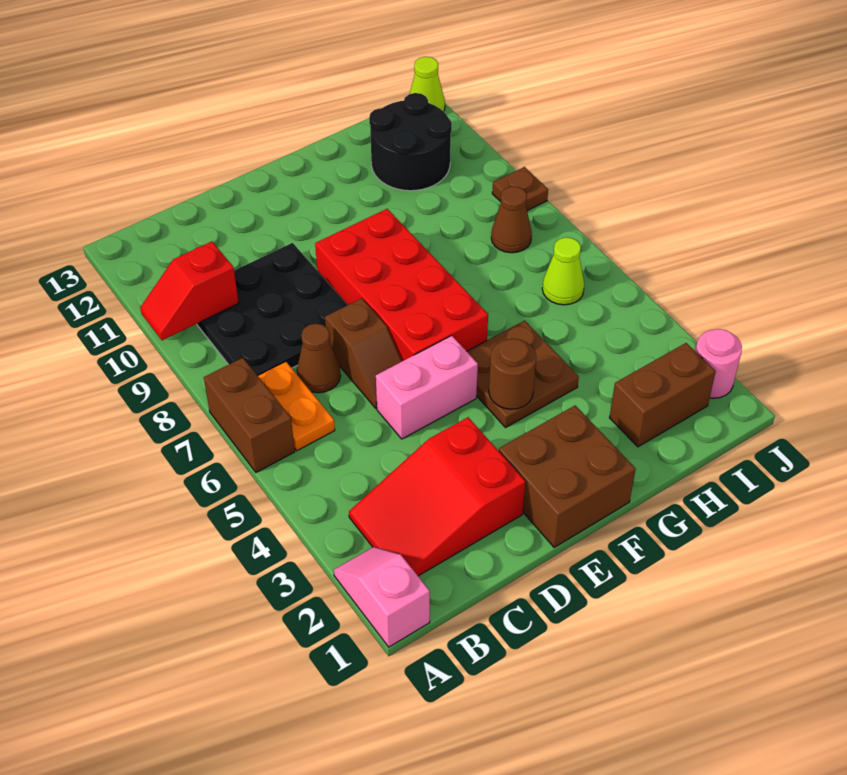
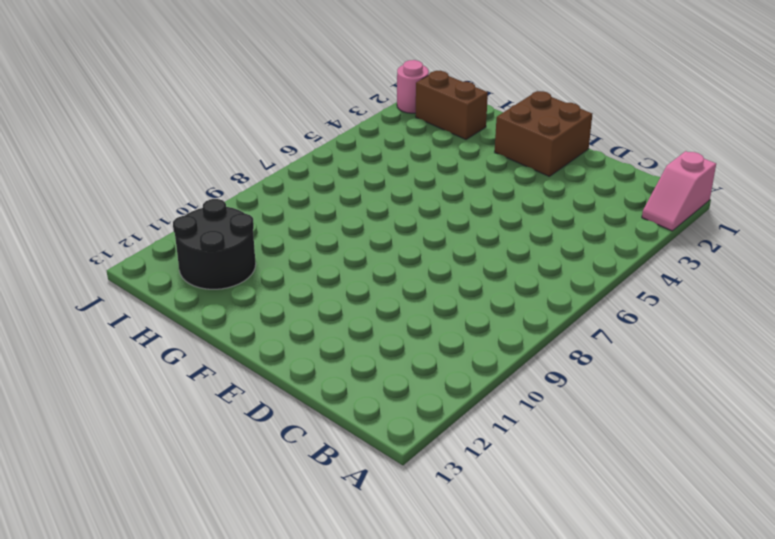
none -> brown 1x2 brick [204,358,295,473]
none -> red 2x3 slope [349,417,525,576]
none -> orange 1x2 plate [258,362,335,451]

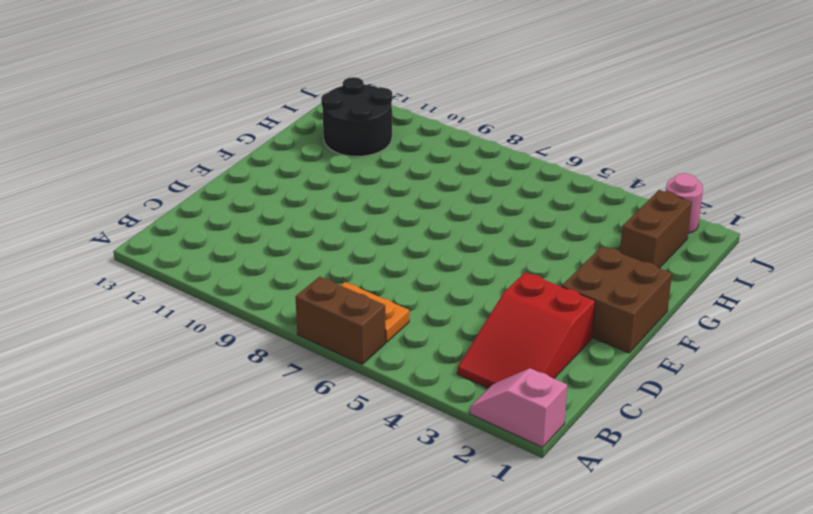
none -> black 3x3 plate [197,243,347,376]
none -> brown 1x1 cone [297,324,341,393]
none -> pink 1x2 brick [376,336,478,439]

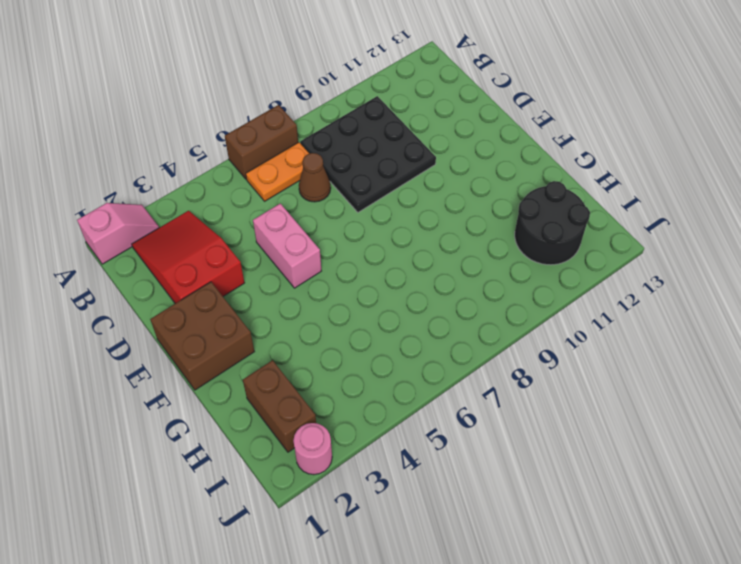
none -> brown 1x2 slope [325,298,402,408]
none -> red 2x4 brick [315,209,488,361]
none -> brown 2x2 plate [467,321,579,427]

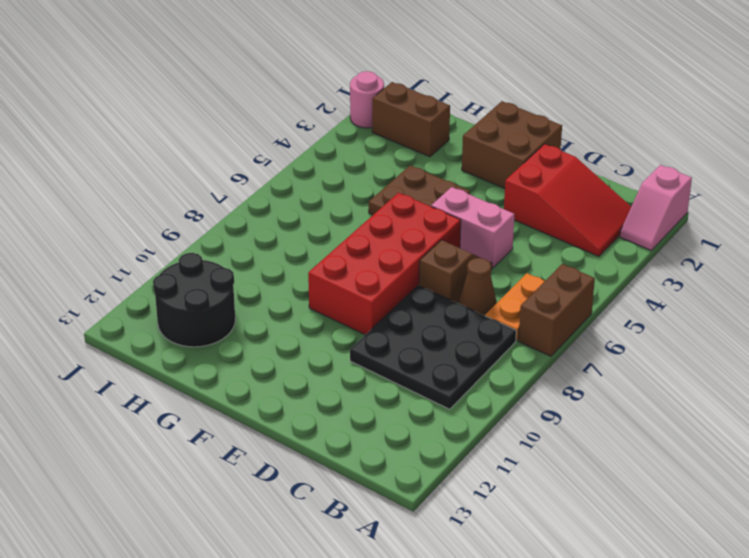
none -> lime 1x1 cone [542,237,584,305]
none -> brown 1x1 cone [491,186,532,253]
none -> brown 1x1 plate [492,167,548,211]

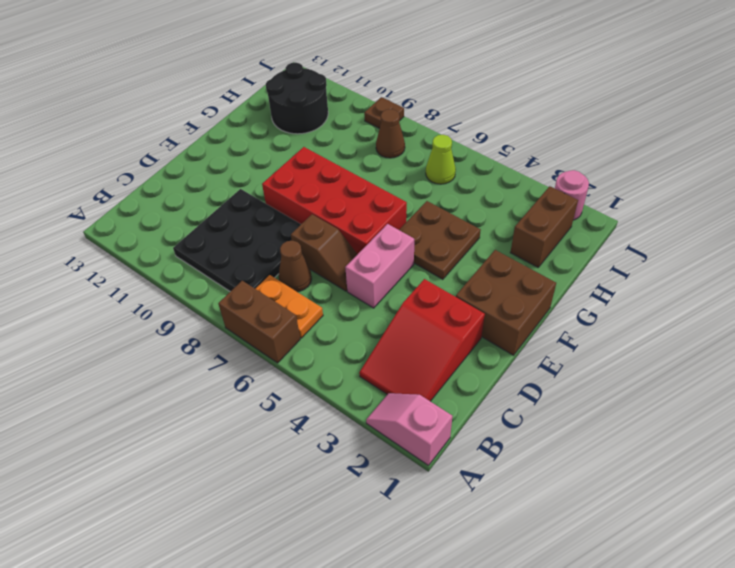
none -> lime 1x1 cone [410,57,445,111]
none -> red 1x2 slope [140,242,239,340]
none -> brown 1x1 round brick [489,339,536,409]

